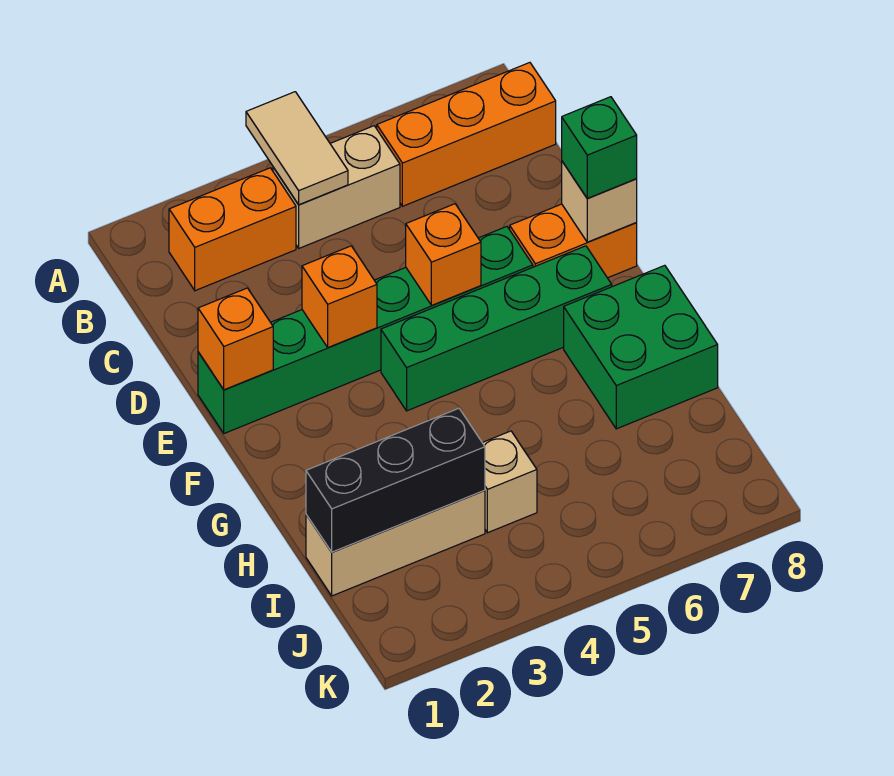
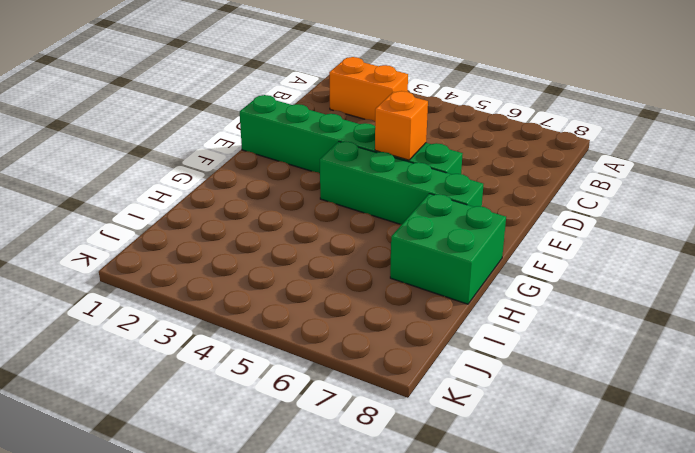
none -> tan 1x2 brick [273,126,400,248]
none -> orange 1x3 brick [377,63,556,206]
none -> orange 1x2 brick [510,204,637,278]

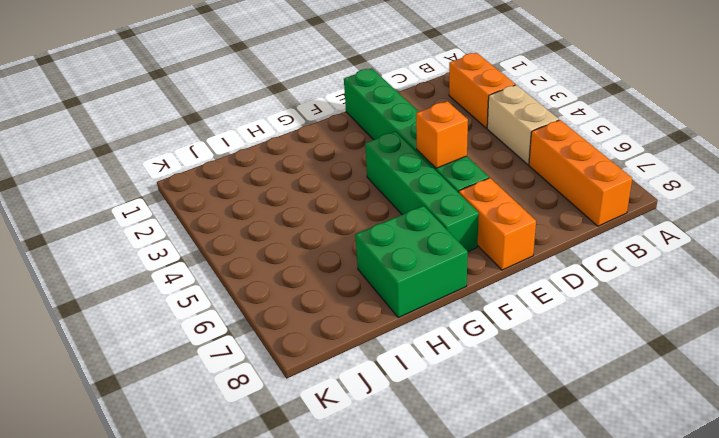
none -> tan 1x3 brick [306,490,485,596]
none -> tan 1x1 brick [482,431,537,533]
none -> tan 1x2 tile [246,92,348,205]

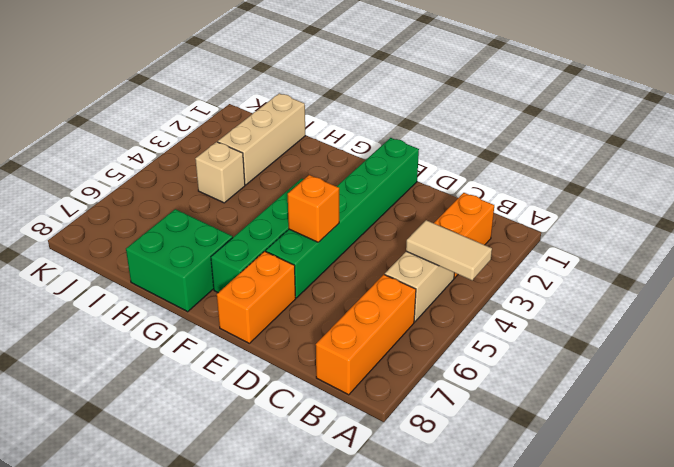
none -> orange 1x1 brick [198,288,273,390]
none -> orange 1x1 brick [302,246,377,347]
none -> tan 1x1 brick [562,162,637,242]

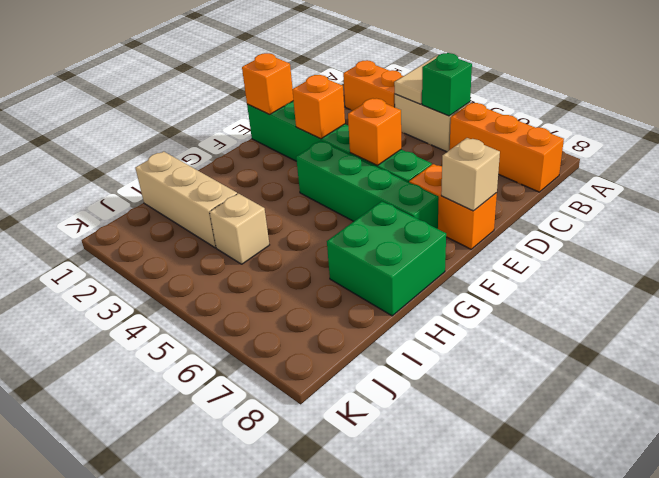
green 1x1 brick [422,53,472,116] -> green 1x1 brick moved to [562,97,637,198]
none -> black 1x3 brick [306,408,485,552]

